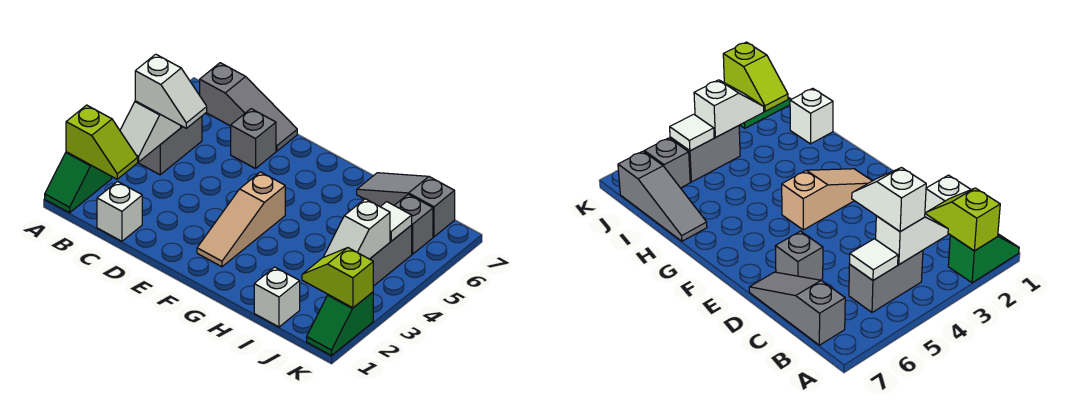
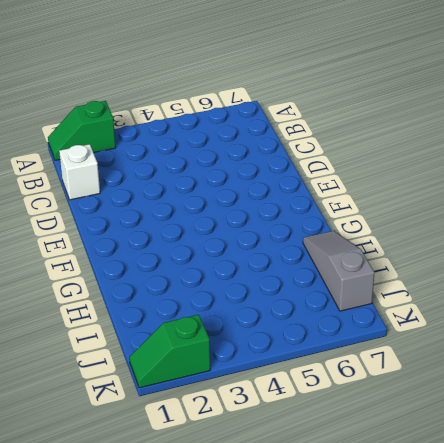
none -> grey 1x2 brick [138,116,202,175]
none -> grey 1x3 slope [200,63,297,151]
none -> grey 1x1 brick [231,109,276,169]

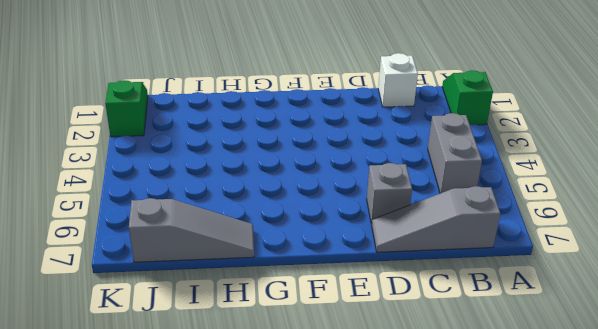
none -> tan 1x3 slope [197,172,285,267]
none -> white 1x1 brick [254,267,300,327]
none -> grey 1x2 brick [370,225,412,286]

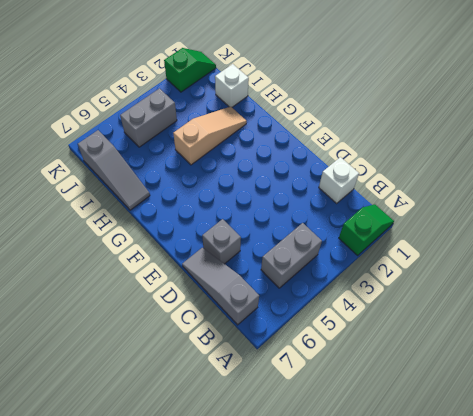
tan 1x3 slope [173,107,247,165] -> tan 1x3 slope moved to [197,172,285,267]
none -> grey 1x1 brick [394,194,433,254]
none -> lime 1x2 slope [66,105,138,179]
none -> white 1x2 slope [120,101,181,162]

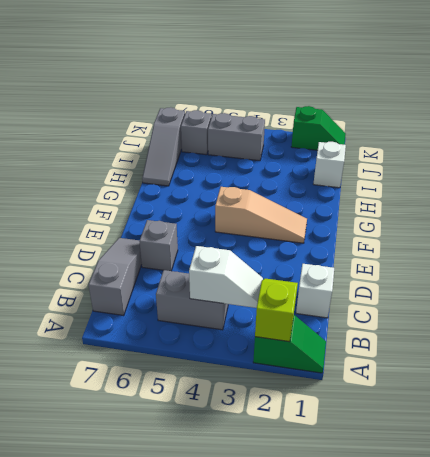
none -> white 1x1 tile [850,239,898,280]
none -> lime 1x2 slope [302,248,373,308]
none -> white 1x2 slope [324,199,390,259]

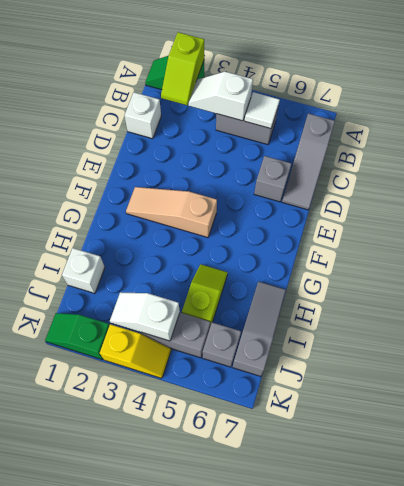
lime 1x2 slope [182,264,228,326] -> lime 1x2 slope moved to [302,248,373,308]
yellow 1x2 slope [100,324,171,378] -> none
none -> white 1x1 tile [380,202,412,241]
none -> white 1x2 slope [135,54,207,128]

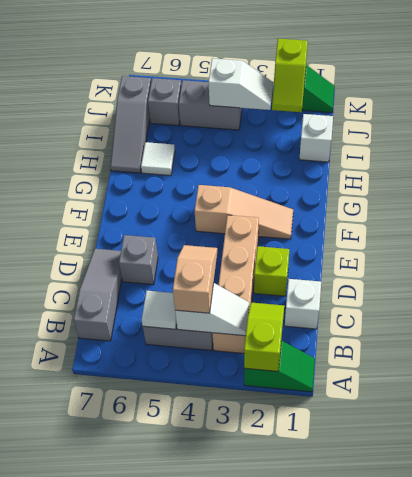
tan 1x4 brick [213,215,259,353] -> none
tan 1x2 slope [173,245,217,313] -> white 1x2 slope [135,54,207,128]
lime 1x1 brick [254,246,289,296] -> none
white 1x1 tile [141,142,175,176] -> white 1x1 tile moved to [380,202,412,241]

